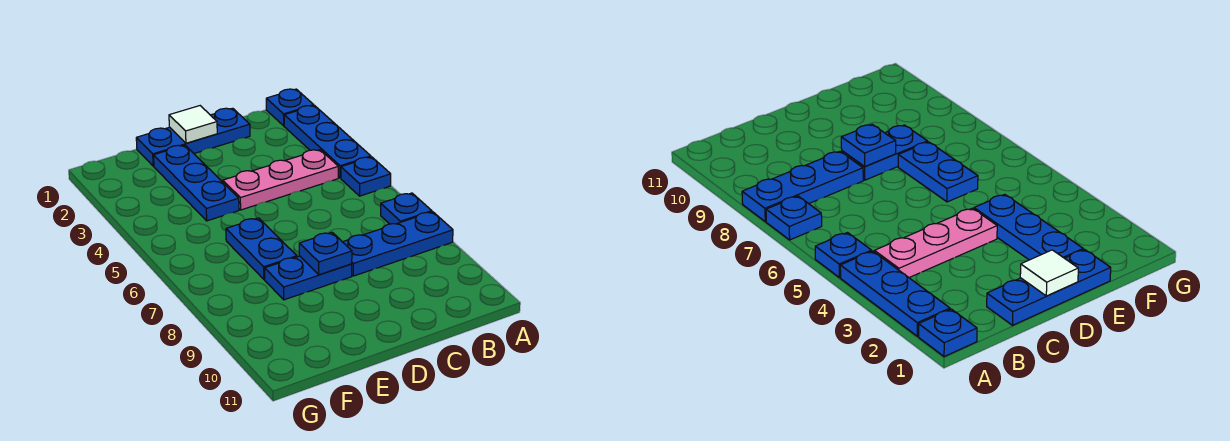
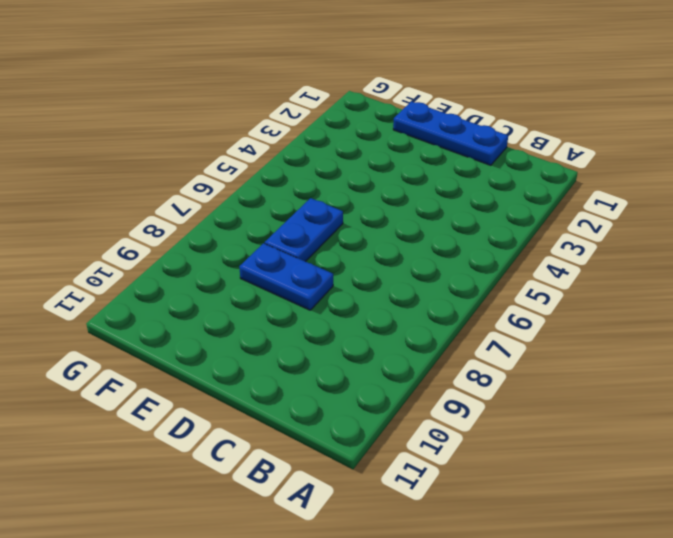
none -> blue 1x1 plate [266,89,314,126]
none -> blue 1x3 plate [284,106,371,178]
none -> blue 1x1 plate [341,157,391,196]

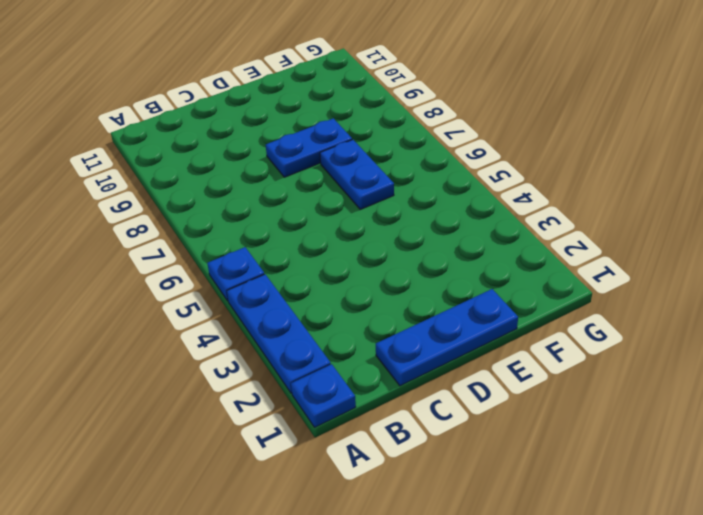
none -> blue 1x1 plate [381,193,432,224]
none -> blue 1x3 plate [343,212,453,276]
none -> pink 1x3 plate [223,150,338,210]

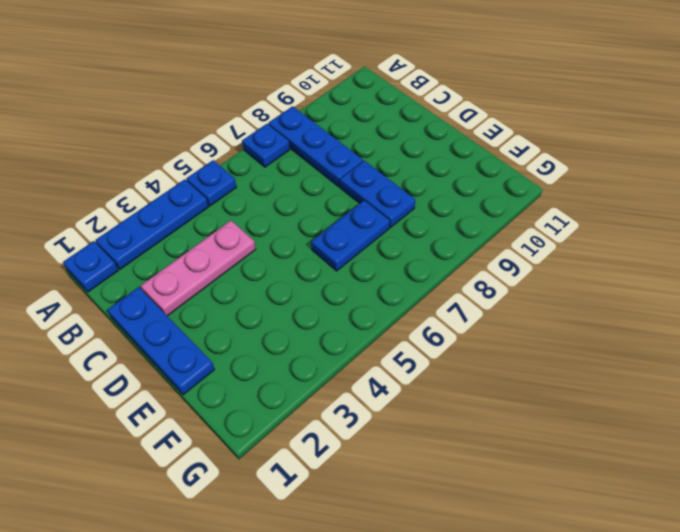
pink 1x3 plate [141,221,256,316] -> pink 1x3 plate turned to [223,150,338,210]
none -> blue 1x3 plate [154,145,239,221]
none -> white 1x1 tile [169,106,217,143]
none -> blue 1x1 plate [299,232,352,275]

